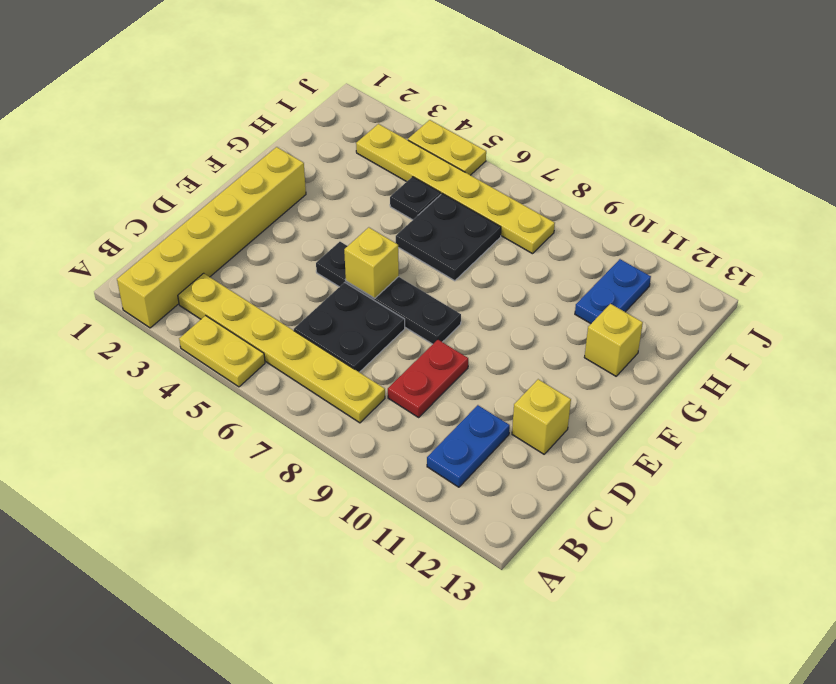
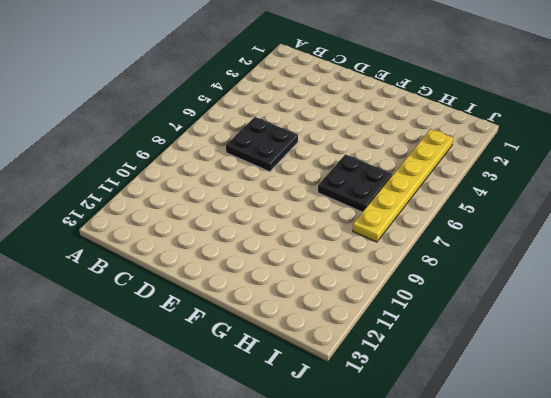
none -> yellow 1x6 brick [117,147,306,328]
none -> yellow 1x2 plate [179,316,265,387]
none -> yellow 1x6 plate [178,273,385,423]

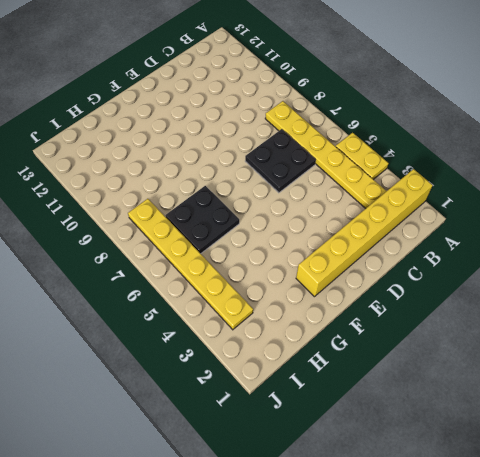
none -> blue 1x2 plate [427,405,510,487]
none -> red 1x2 plate [388,340,468,417]
none -> yellow 1x1 brick [512,379,571,454]

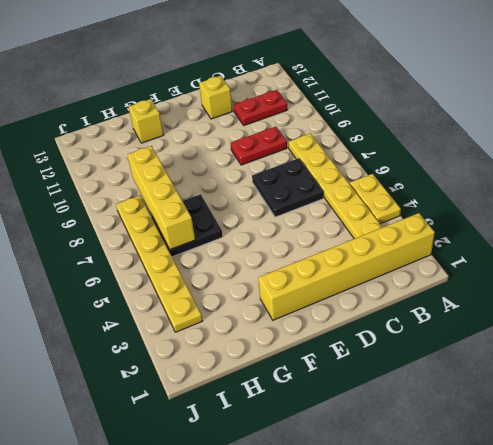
red 1x2 plate [233,90,288,126] -> blue 1x2 plate [427,405,510,487]
yellow 1x4 brick [127,146,195,250] -> none
none -> black 1x4 plate [316,242,461,344]
none -> black 1x1 plate [390,177,441,220]
none -> blue 1x2 plate [575,259,651,323]

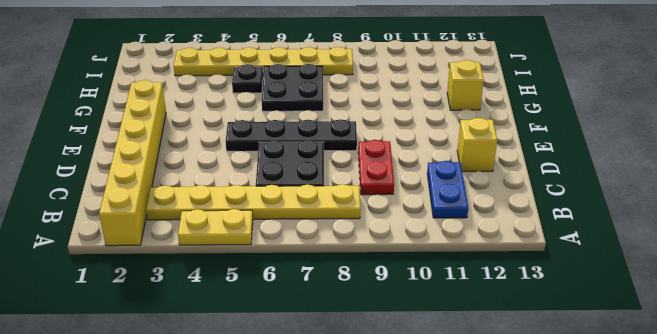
none -> blue 1x2 plate [575,259,651,323]
none -> yellow 1x2 plate [408,120,486,175]
none -> yellow 1x1 brick [344,227,399,298]

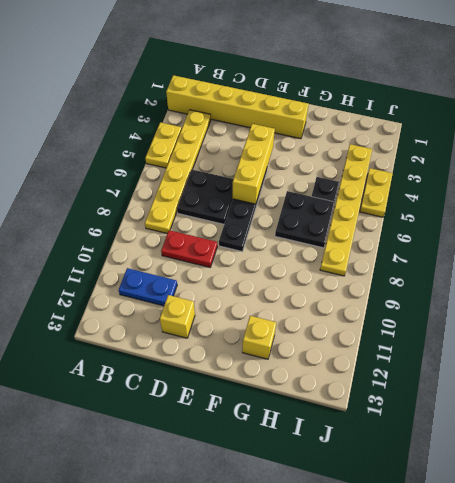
yellow 1x3 brick [232,124,275,204] -> yellow 1x1 brick [344,227,399,298]
none -> blue 1x2 plate [575,259,651,323]

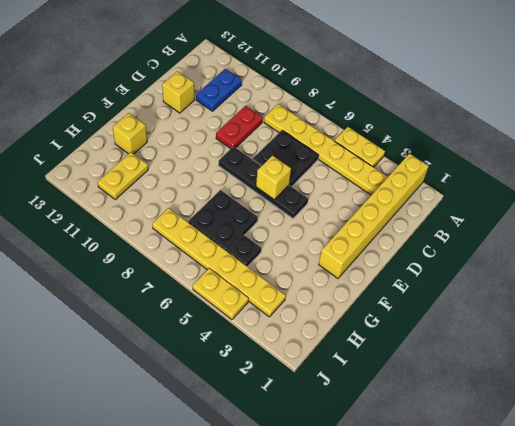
yellow 1x2 plate [98,152,148,199] -> blue 1x2 plate [575,259,651,323]

